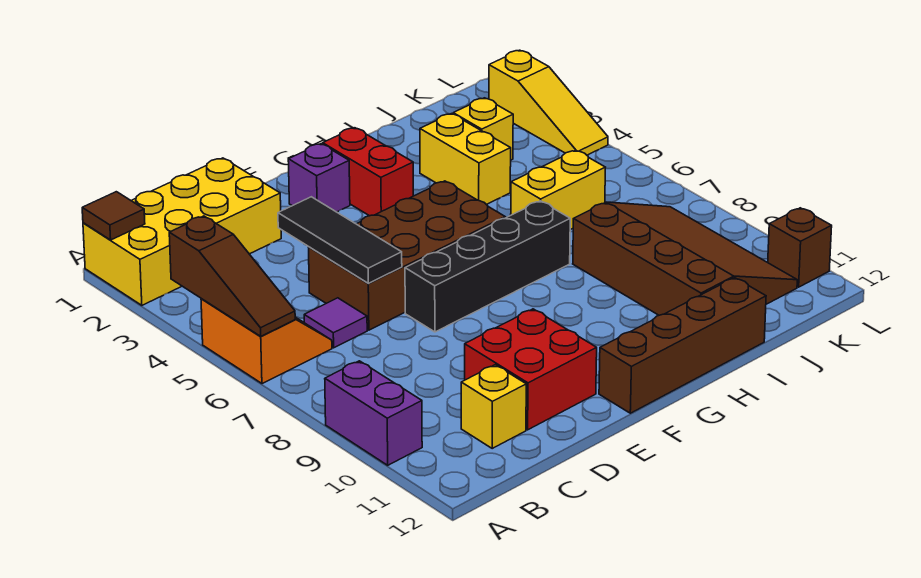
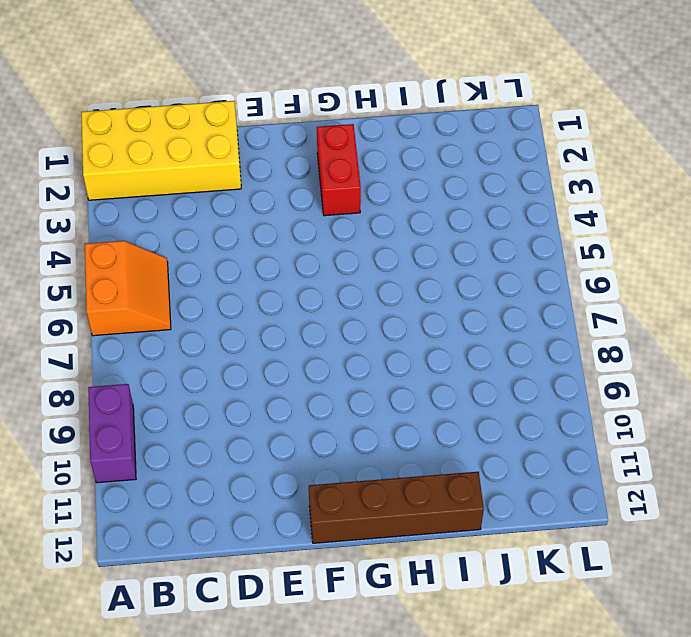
none -> purple 1x1 tile [304,298,367,348]
none -> yellow 1x1 brick [461,365,526,448]
none -> brown 2x4 brick [309,181,505,330]

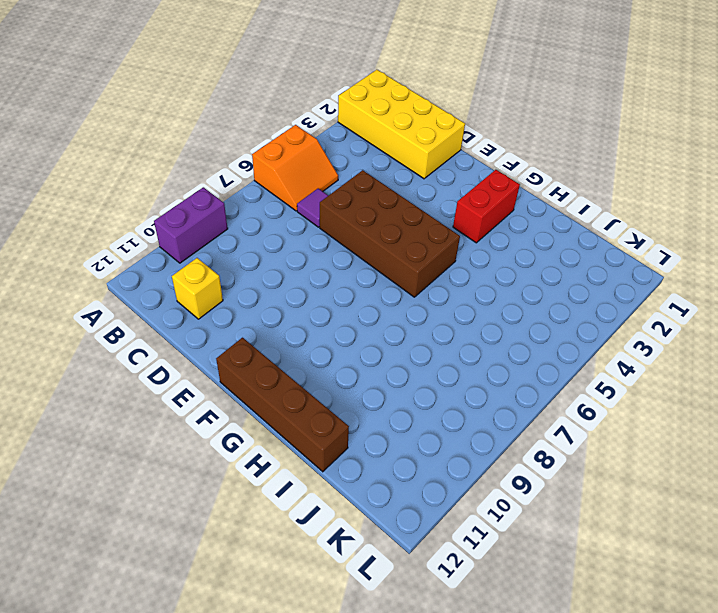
none -> red 2x2 brick [465,309,597,430]
none -> black 1x4 brick [405,201,570,332]
none -> purple 1x1 brick [288,144,350,212]

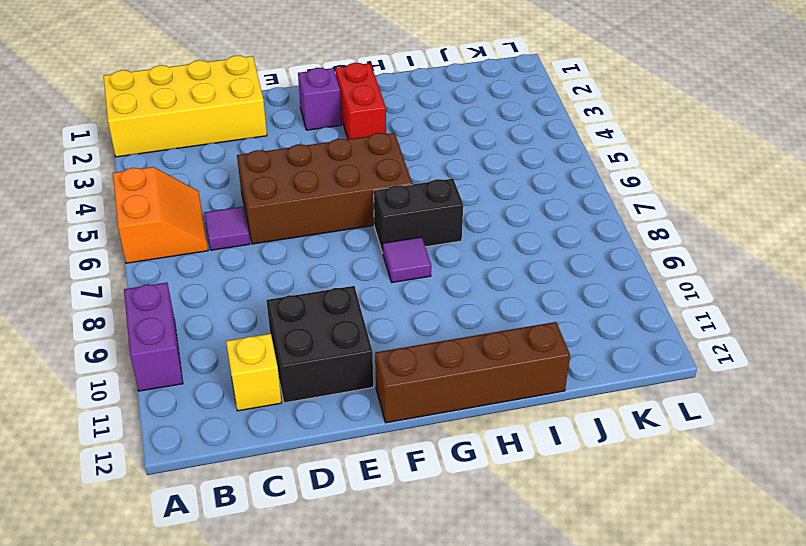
black 2x2 brick [266,286,373,403] -> red 2x2 brick [465,309,597,430]
black 1x2 brick [374,179,463,253] -> black 1x4 brick [405,201,570,332]
purple 1x1 tile [383,237,431,283] -> none
none -> yellow 1x2 brick [420,114,511,205]
none -> yellow 1x2 brick [511,150,605,230]
none -> brown 3x4 slope [573,202,797,315]

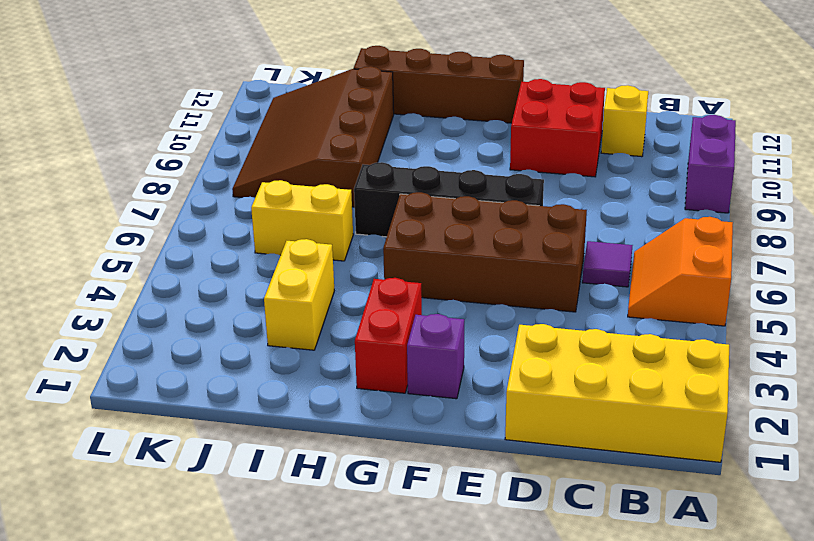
none -> yellow 1x1 brick [453,98,513,160]
none -> yellow 1x3 slope [489,50,608,155]
none -> brown 1x1 brick [768,208,832,287]

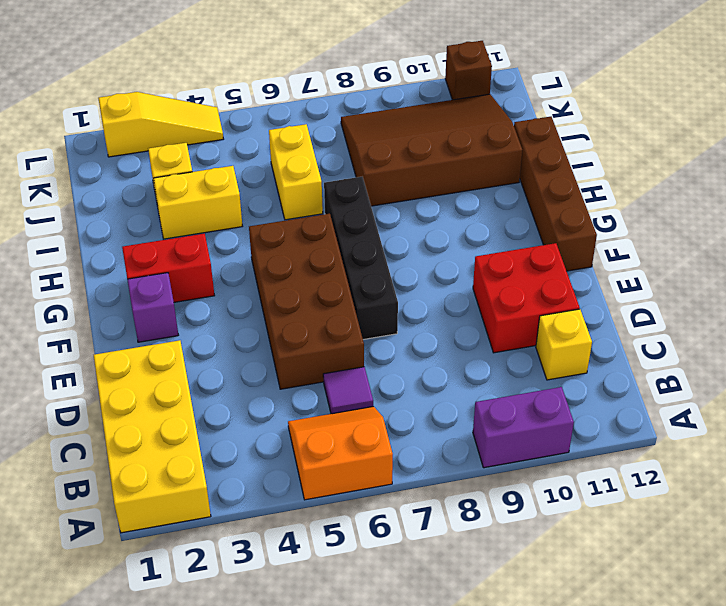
none -> brown 1x1 tile [82,192,145,240]
none -> brown 1x3 slope [169,216,295,336]
none -> black 1x3 tile [278,197,402,283]

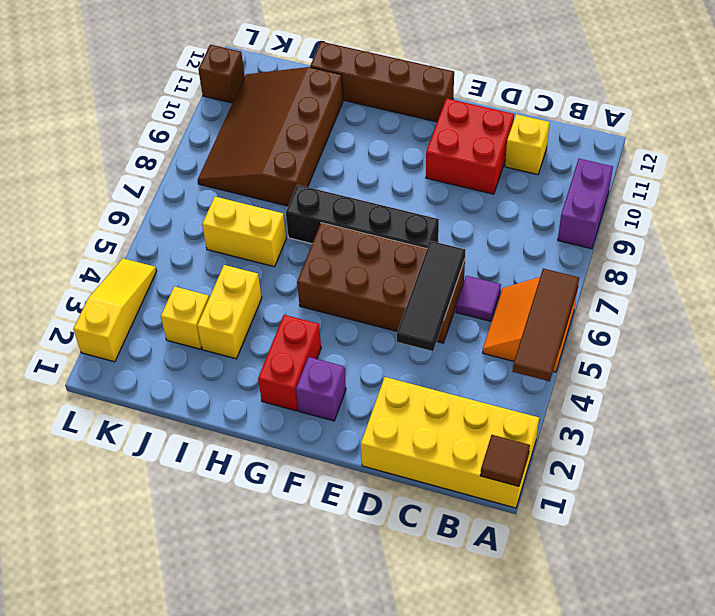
brown 1x3 tile [513,268,579,381] -> brown 1x3 slope [169,216,295,336]

